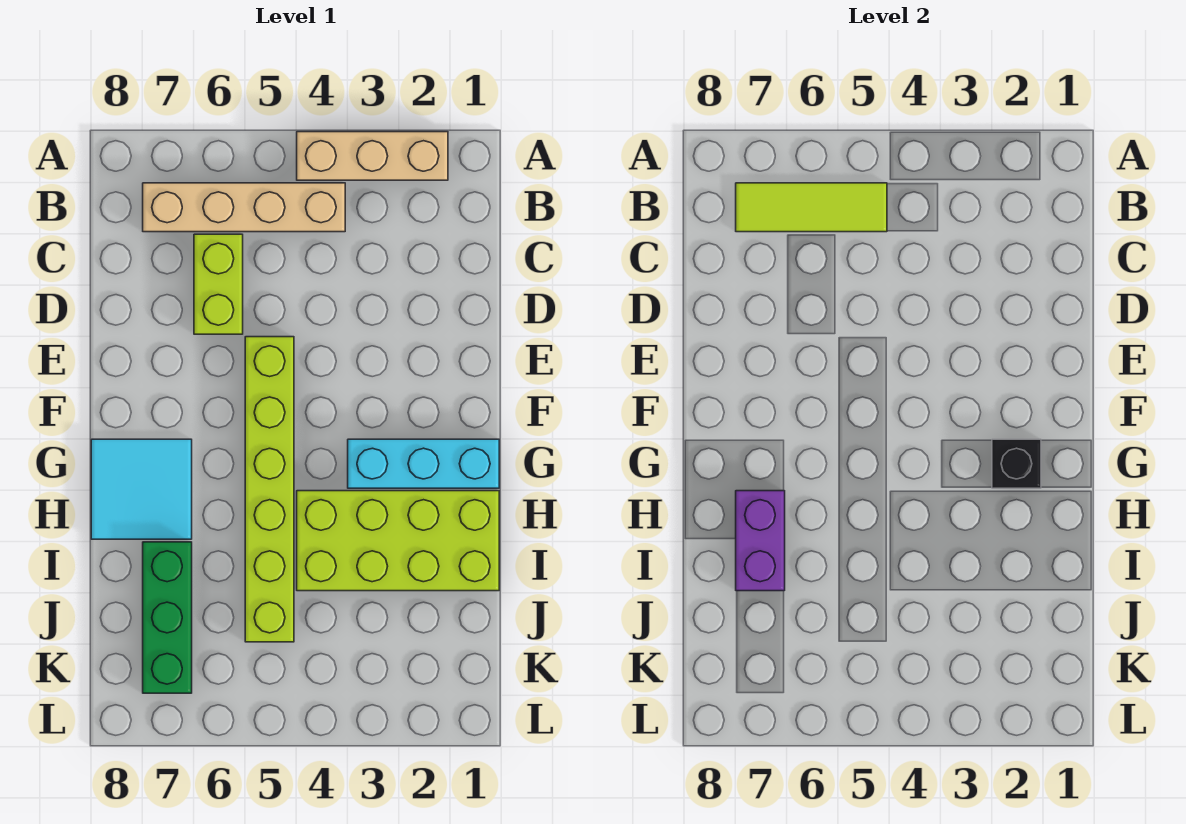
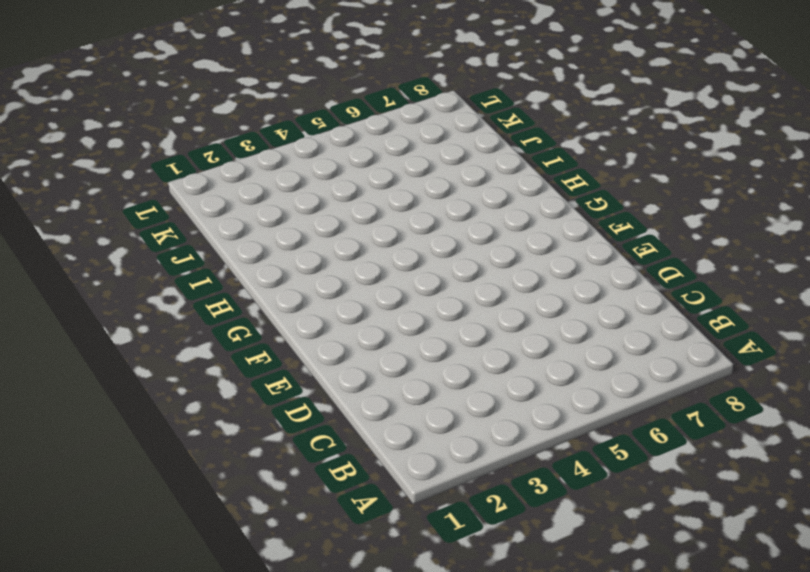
none -> tan 1x3 brick [297,132,448,180]
none -> tan 1x4 brick [143,183,345,232]

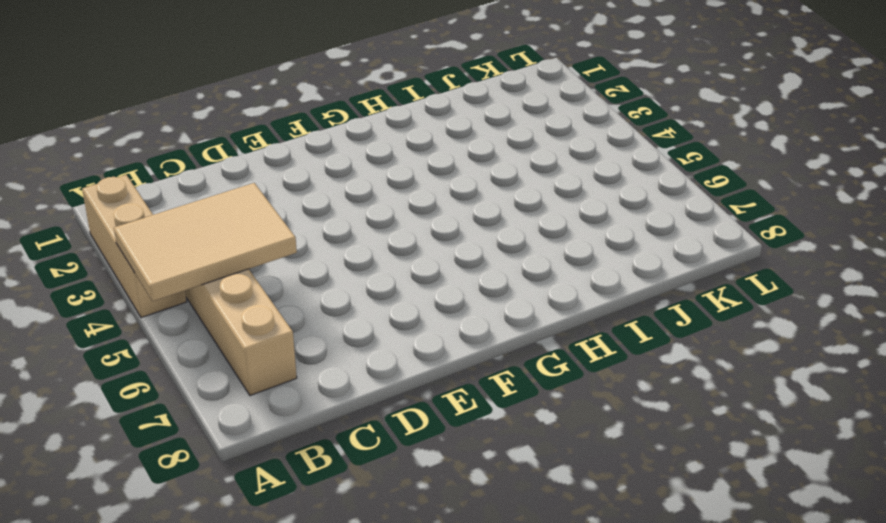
tan 2x3 tile [114,183,297,301] -> lime 1x3 tile [736,183,887,232]
none -> lime 1x2 brick [194,234,243,334]
none -> lime 1x6 brick [245,337,294,642]

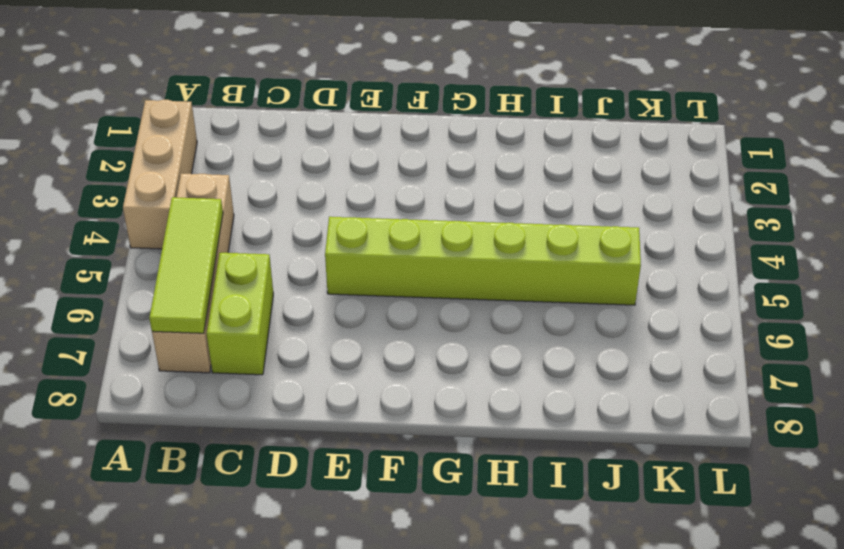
lime 1x2 brick [207,253,273,375] -> lime 1x2 brick turned to [194,234,243,334]
none -> cyan 1x3 brick [348,439,499,488]
none -> cyan 2x2 tile [91,439,192,539]

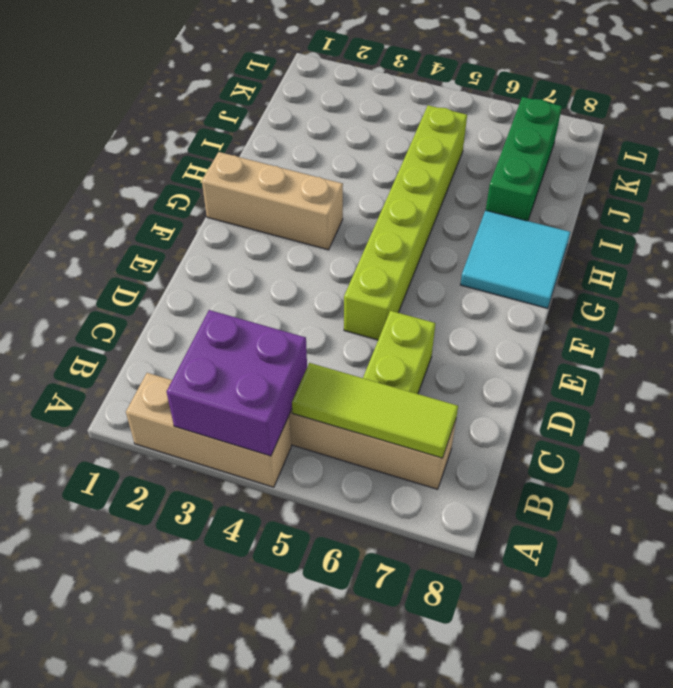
purple 2x2 brick [167,310,307,456] -> none
tan 1x3 brick [202,152,343,250] -> cyan 1x3 brick [348,439,499,488]
none -> lime 2x4 brick [297,491,499,591]
none -> black 1x1 brick [992,439,1041,488]

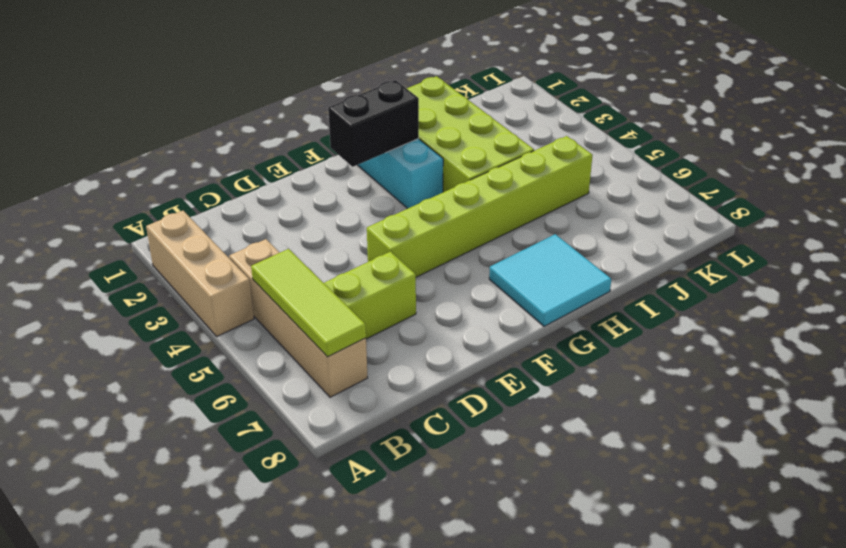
black 1x2 brick [328,80,419,167] -> black 1x1 brick [992,439,1041,488]
none -> green 1x3 brick [143,542,192,693]
none -> purple 1x2 brick [736,491,785,591]

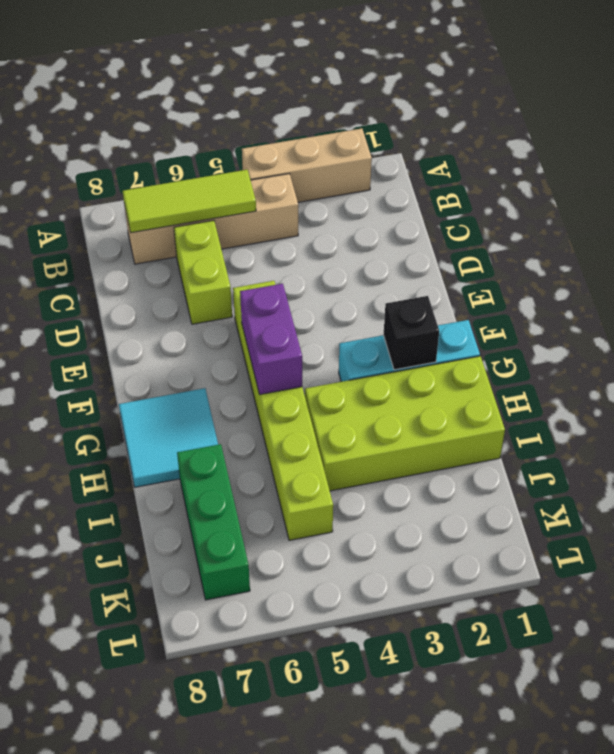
purple 1x2 brick [240,284,302,395] -> purple 1x2 brick moved to [736,491,785,591]

